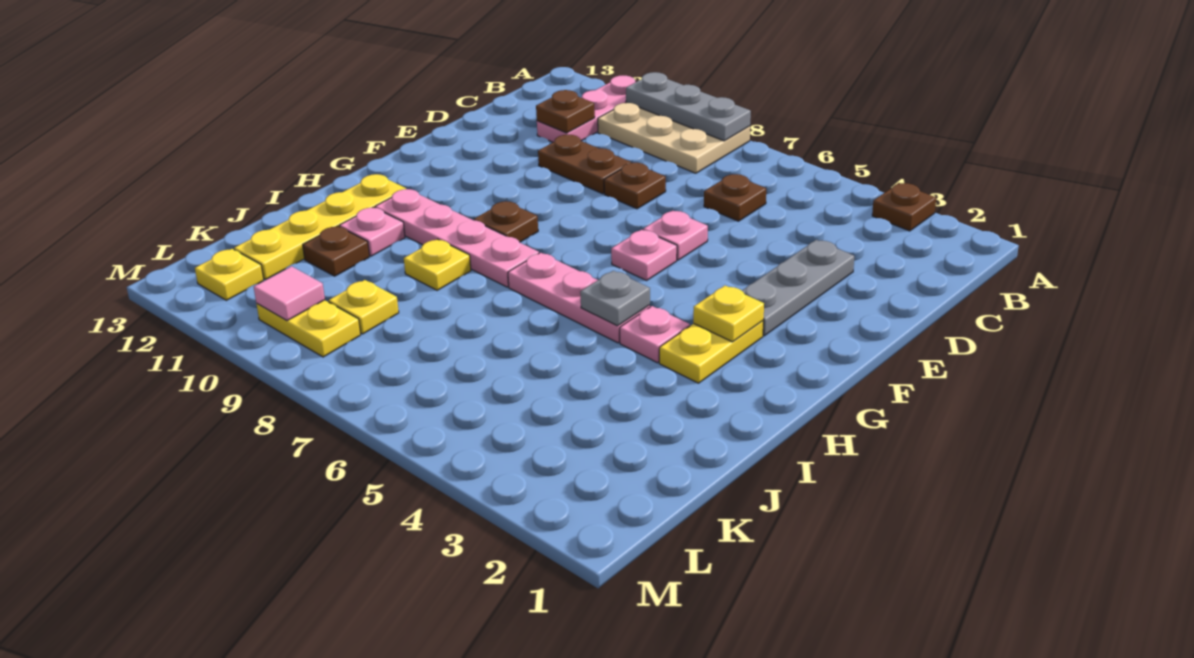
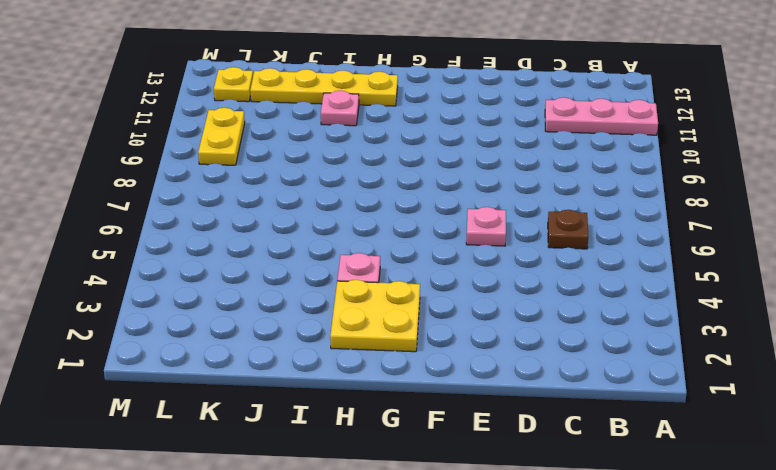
yellow 2x2 plate [330,280,420,352] -> yellow 1x2 plate [659,321,763,383]
none -> brown 1x1 plate [872,183,936,231]
none -> tan 2x3 plate [598,103,750,173]
none -> grey 1x3 plate [742,240,854,336]

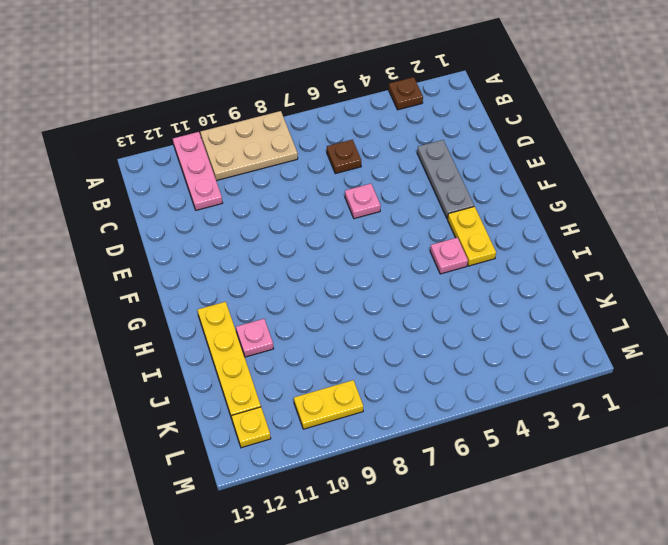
none -> brown 1x1 plate [604,163,666,209]
none -> brown 1x2 plate [538,135,631,194]
none -> pink 1x1 plate [611,230,677,280]

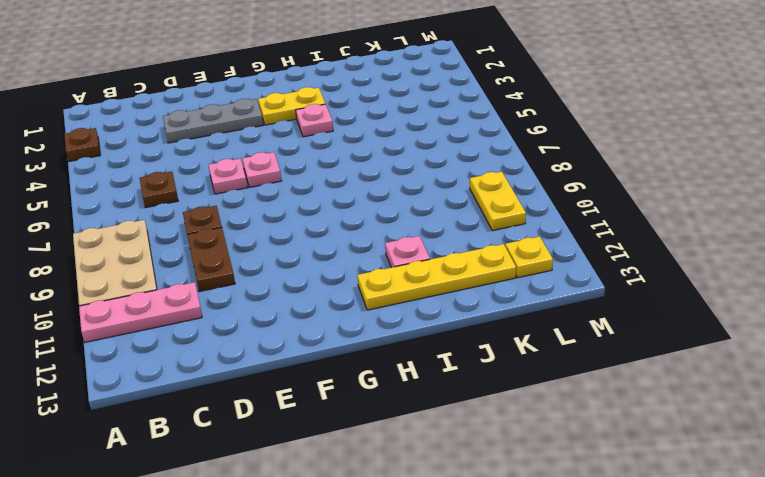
none -> brown 1x1 plate [474,201,538,242]
none -> pink 1x3 plate [508,253,650,343]
none -> pink 1x4 plate [375,189,539,287]

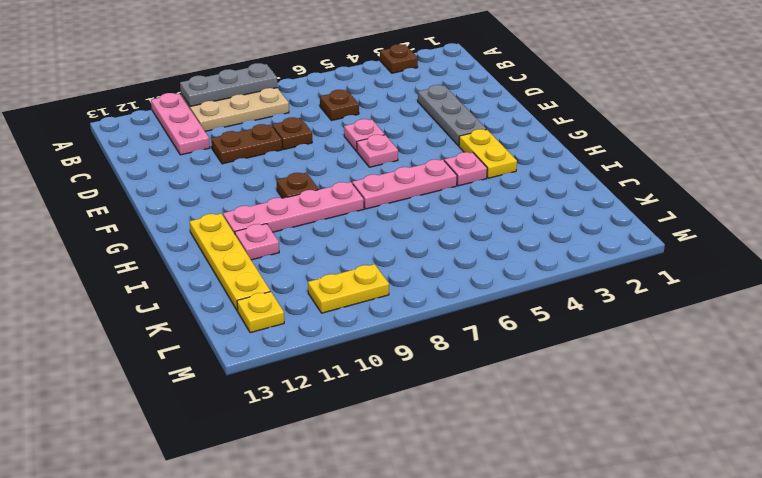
none -> yellow 1x1 plate [404,239,471,290]
none -> brown 1x1 plate [303,226,370,276]
none -> yellow 1x1 plate [329,280,399,334]

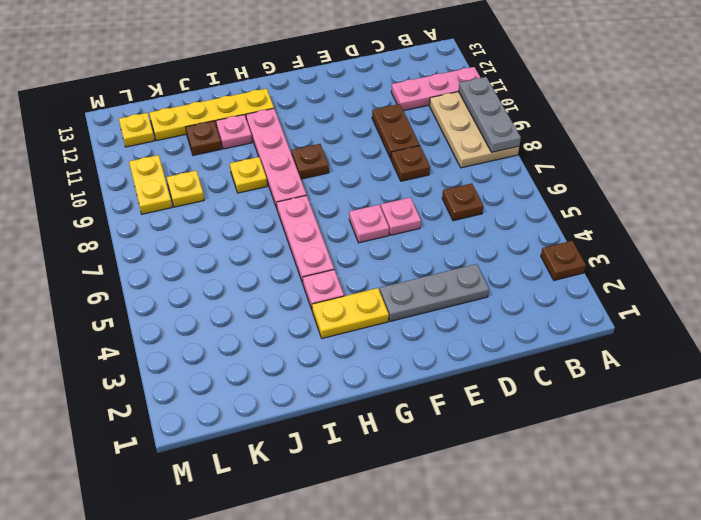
none -> brown 1x1 plate [536,90,595,133]
none -> yellow 1x1 plate [693,286,764,342]
none -> grey 1x1 plate [580,271,650,326]

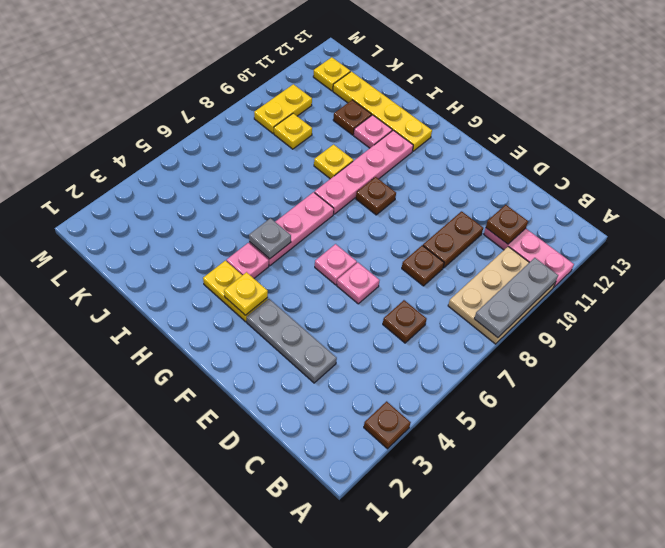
none -> pink 1x1 tile [254,266,325,321]

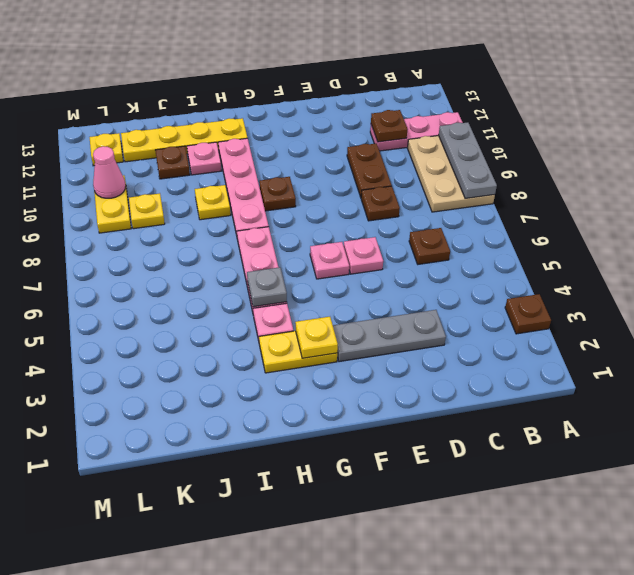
pink 1x1 cone [93,146,126,198] -> pink 1x1 tile [254,266,325,321]

